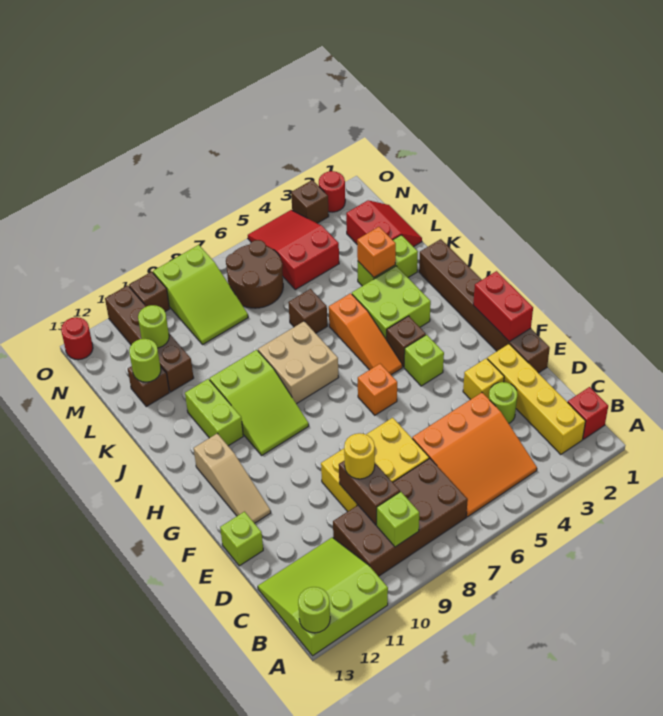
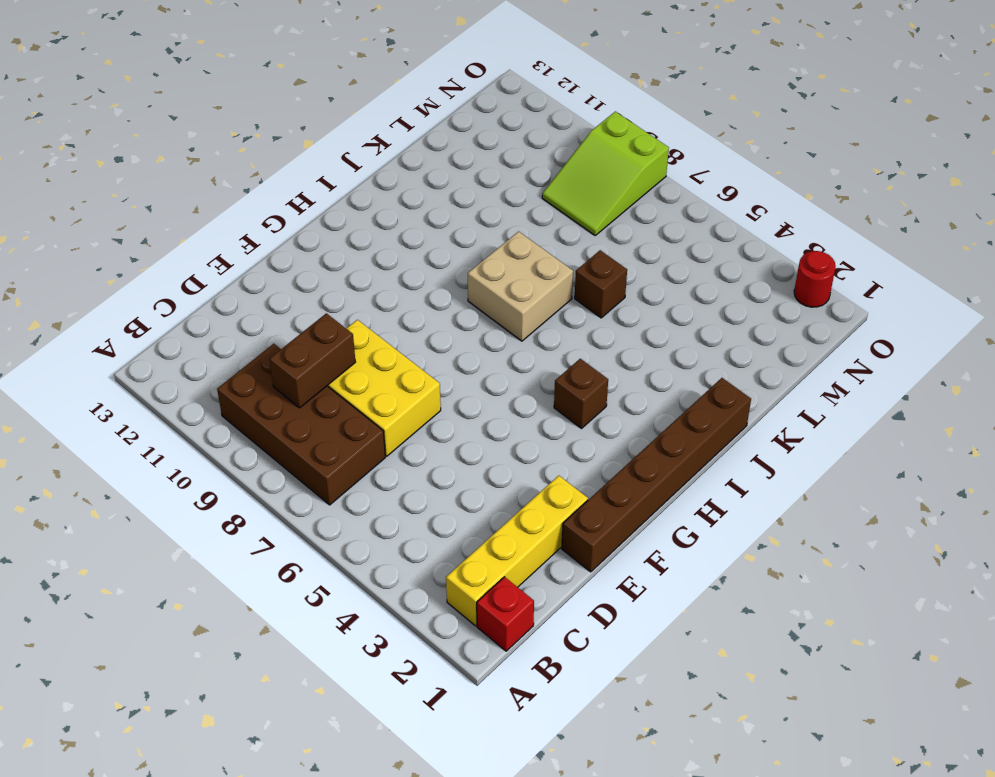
none -> lime 3x3 slope [258,537,388,656]
none -> orange 3x3 slope [412,393,537,517]
none -> lime 1x1 round brick [489,382,518,423]
none -> yellow 1x1 brick [463,358,504,400]

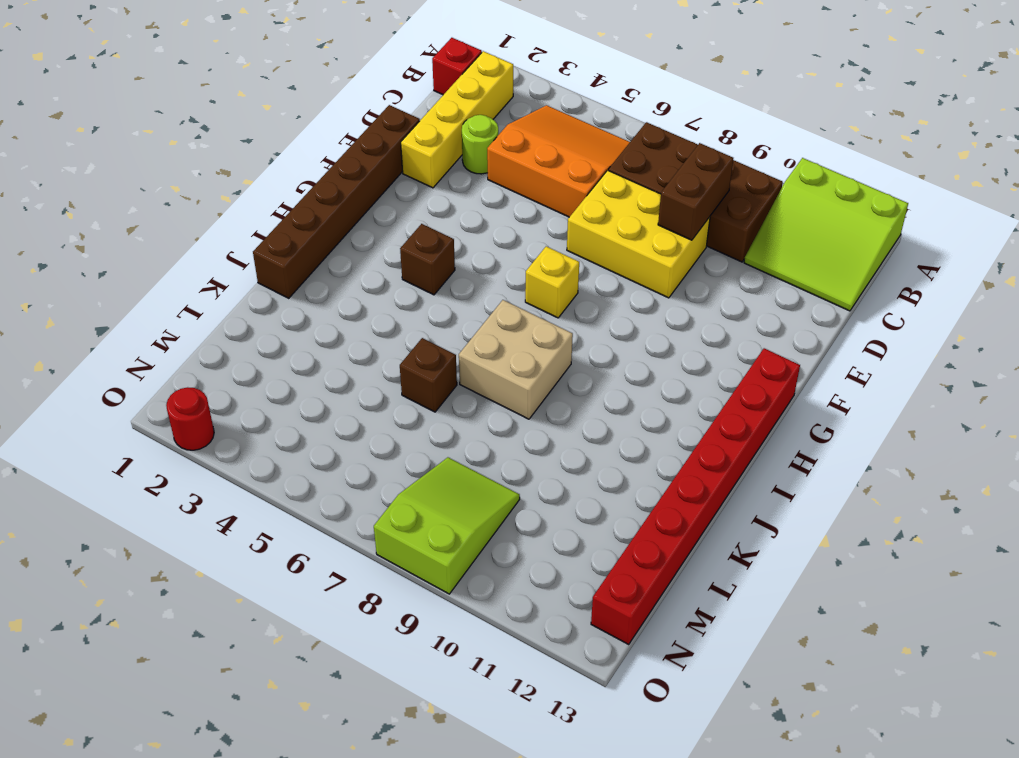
yellow 1x1 brick [525,246,579,318] -> yellow 1x1 brick moved to [463,358,504,400]
red 1x8 brick [591,348,800,644] -> none
none -> lime 1x1 brick [220,512,263,566]
none -> tan 1x3 slope [194,433,271,523]
none -> lime 1x1 brick [404,335,444,386]
none -> orange 1x1 brick [358,364,397,415]

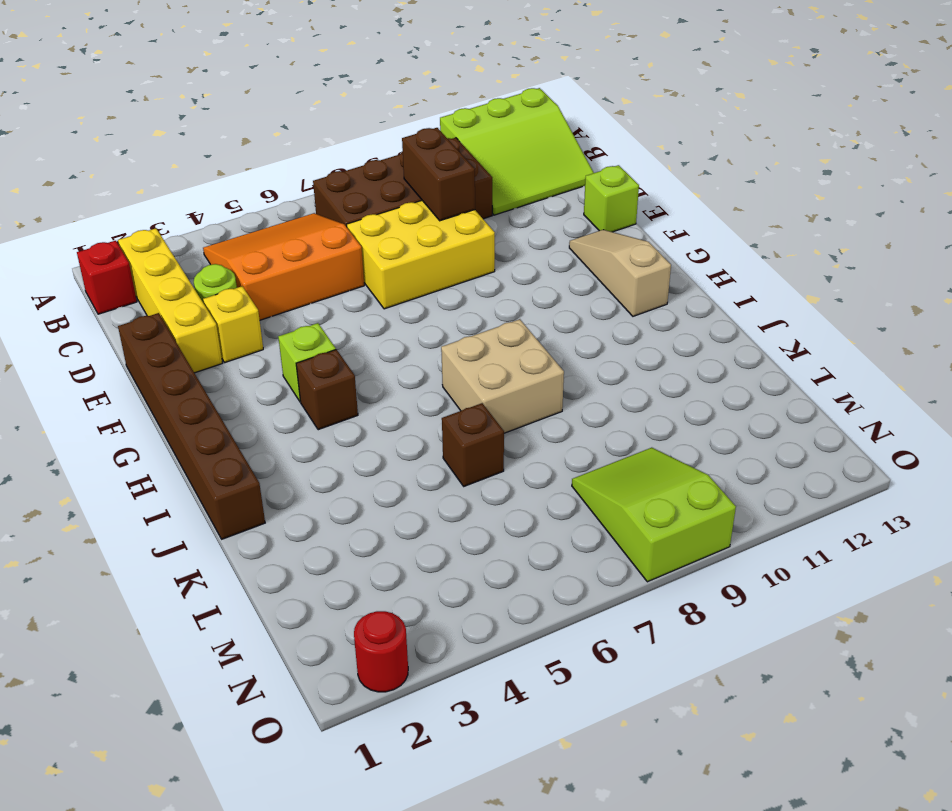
none -> orange 1x1 brick [358,364,397,415]
none -> orange 1x3 slope [329,293,402,375]
none -> lime 2x3 slope [210,350,309,455]
none -> lime 2x2 brick [352,266,431,340]

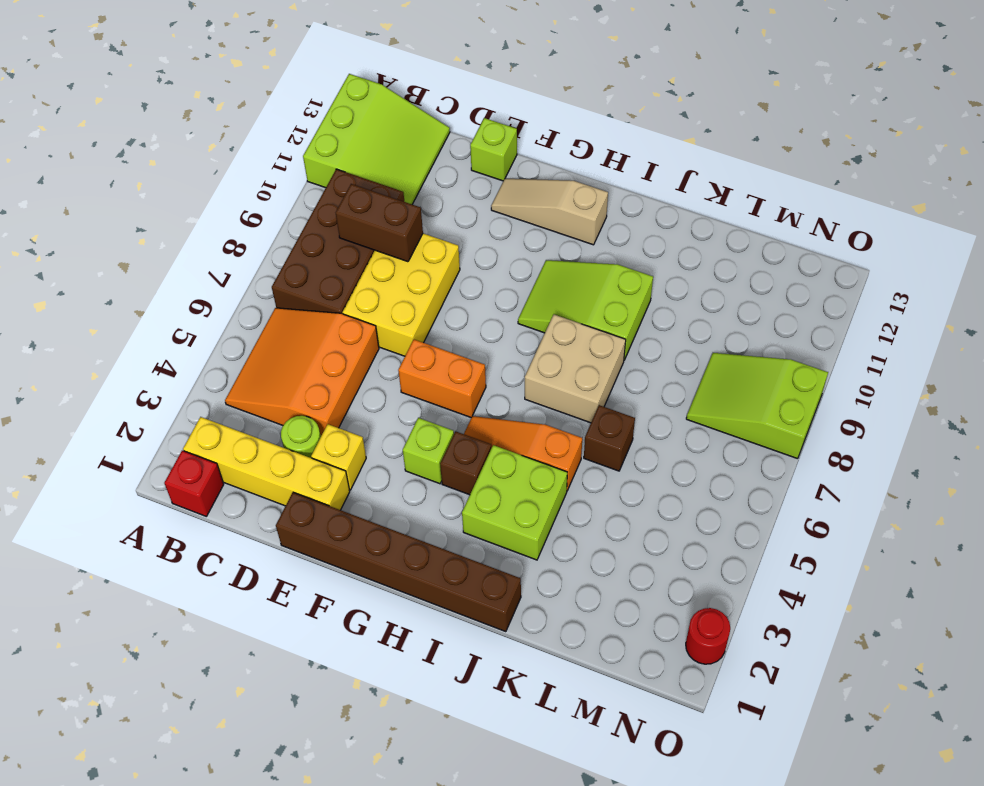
orange 1x2 brick [398,340,486,417] -> orange 1x1 brick [358,364,397,415]
none -> lime 1x2 brick [185,379,243,446]
none -> lime 1x2 brick [358,235,418,286]
none -> red 2x2 slope [346,200,422,247]
none -> brown 1x4 brick [105,285,194,392]

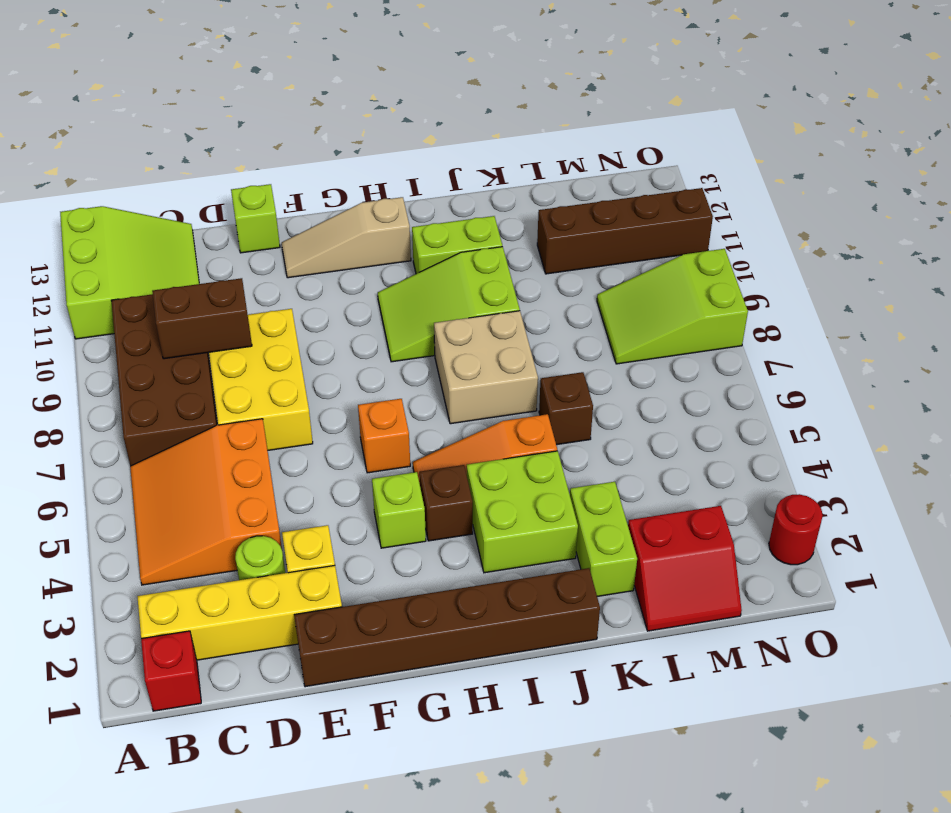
none -> brown 1x1 brick [128,366,169,406]
none -> red 2x3 slope [248,210,339,290]
none -> brown 2x2 round brick [226,240,283,308]
none -> brown 1x1 brick [291,180,329,223]

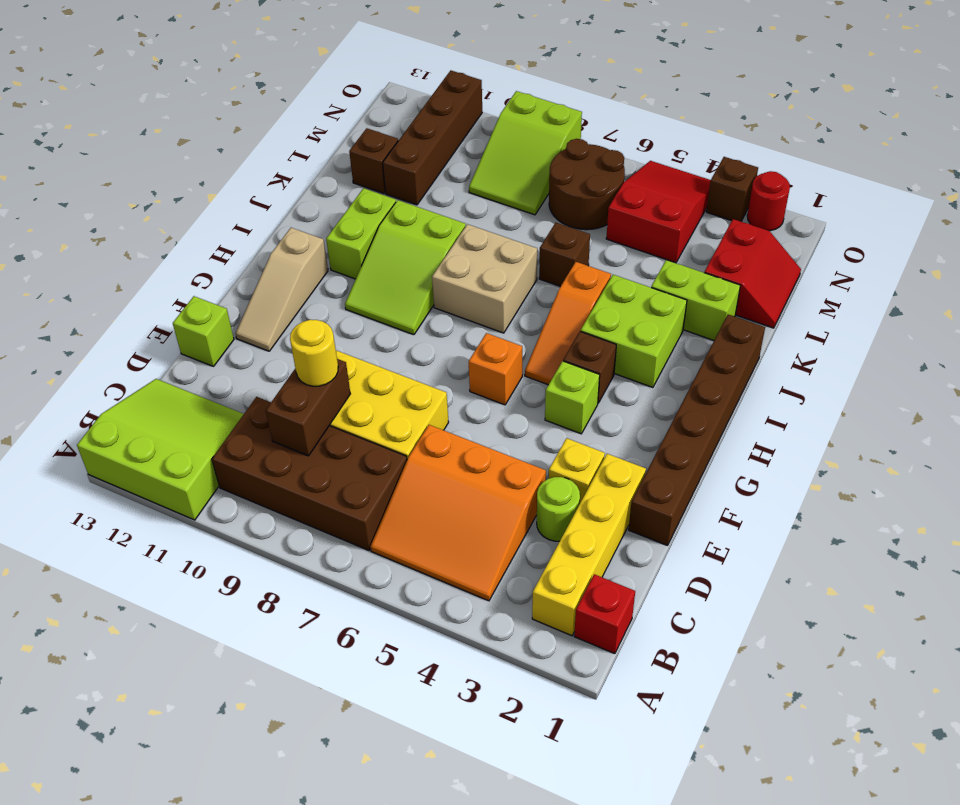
none -> brown 1x1 brick [129,272,170,312]
none -> red 1x1 round brick [61,317,93,360]
none -> lime 1x1 round brick [298,587,330,633]
none -> lime 1x1 brick [377,492,419,547]

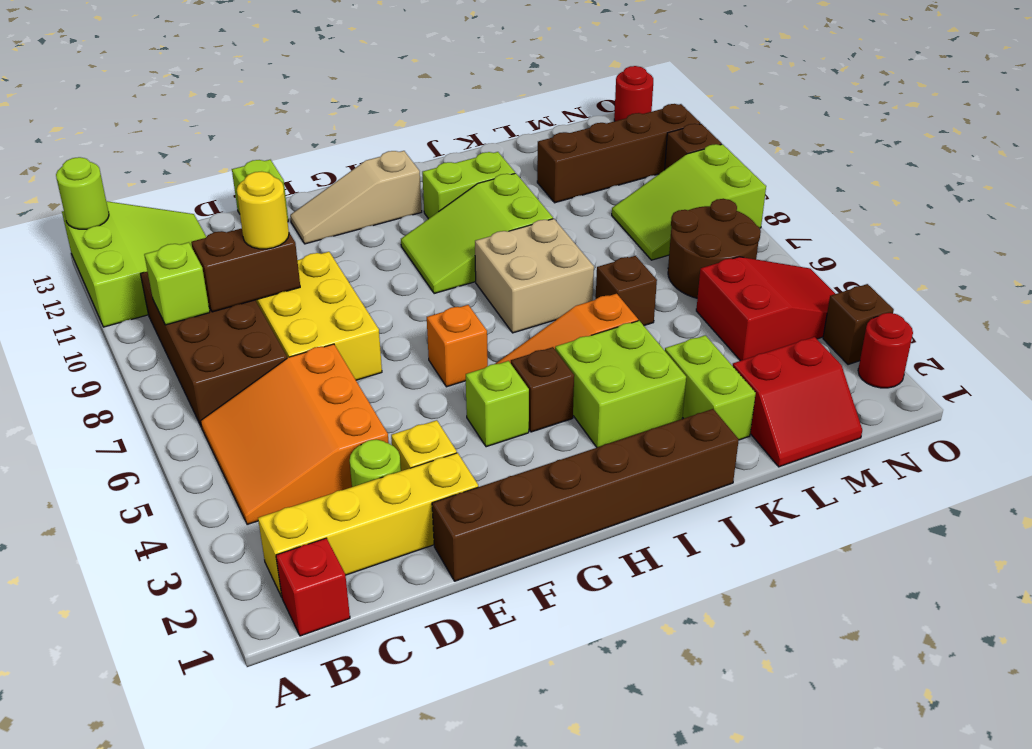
none -> brown 1x1 brick [128,366,169,406]
none -> red 1x2 brick [473,271,533,342]
none -> orange 1x1 brick [357,227,396,277]
none -> lime 1x1 round brick [129,339,161,382]

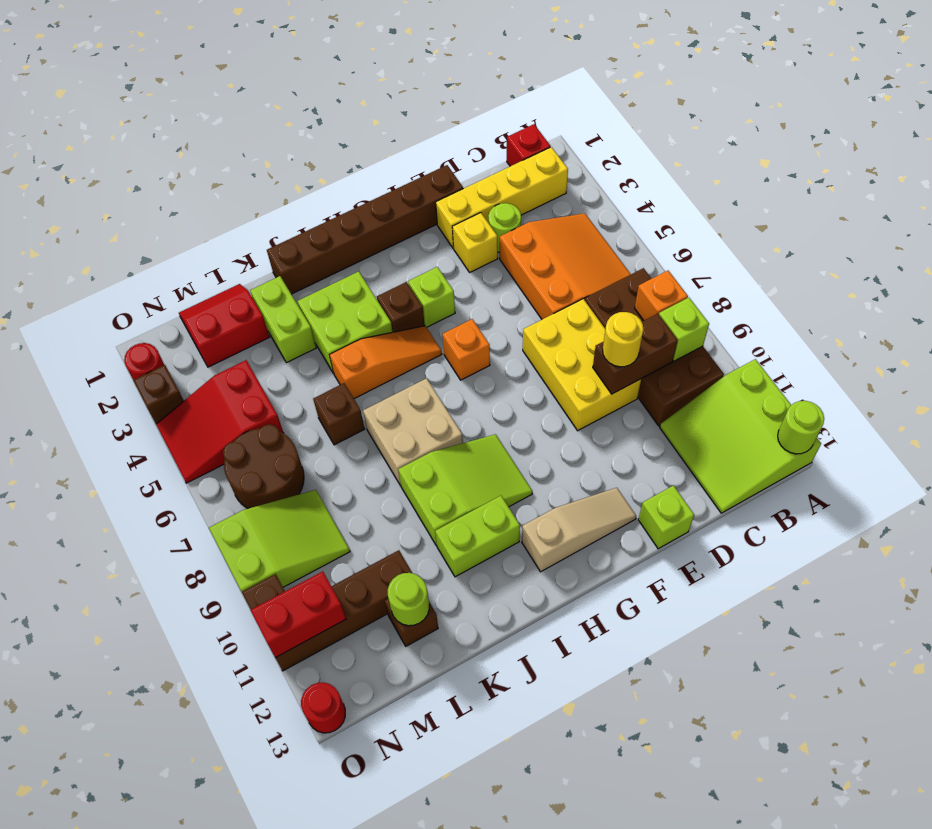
orange 1x1 brick [635,271,688,321] -> orange 1x1 brick moved to [357,227,396,277]
red 1x2 brick [251,571,346,658] -> red 1x2 brick moved to [473,271,533,342]
none -> lime 1x1 round brick [138,305,169,348]

